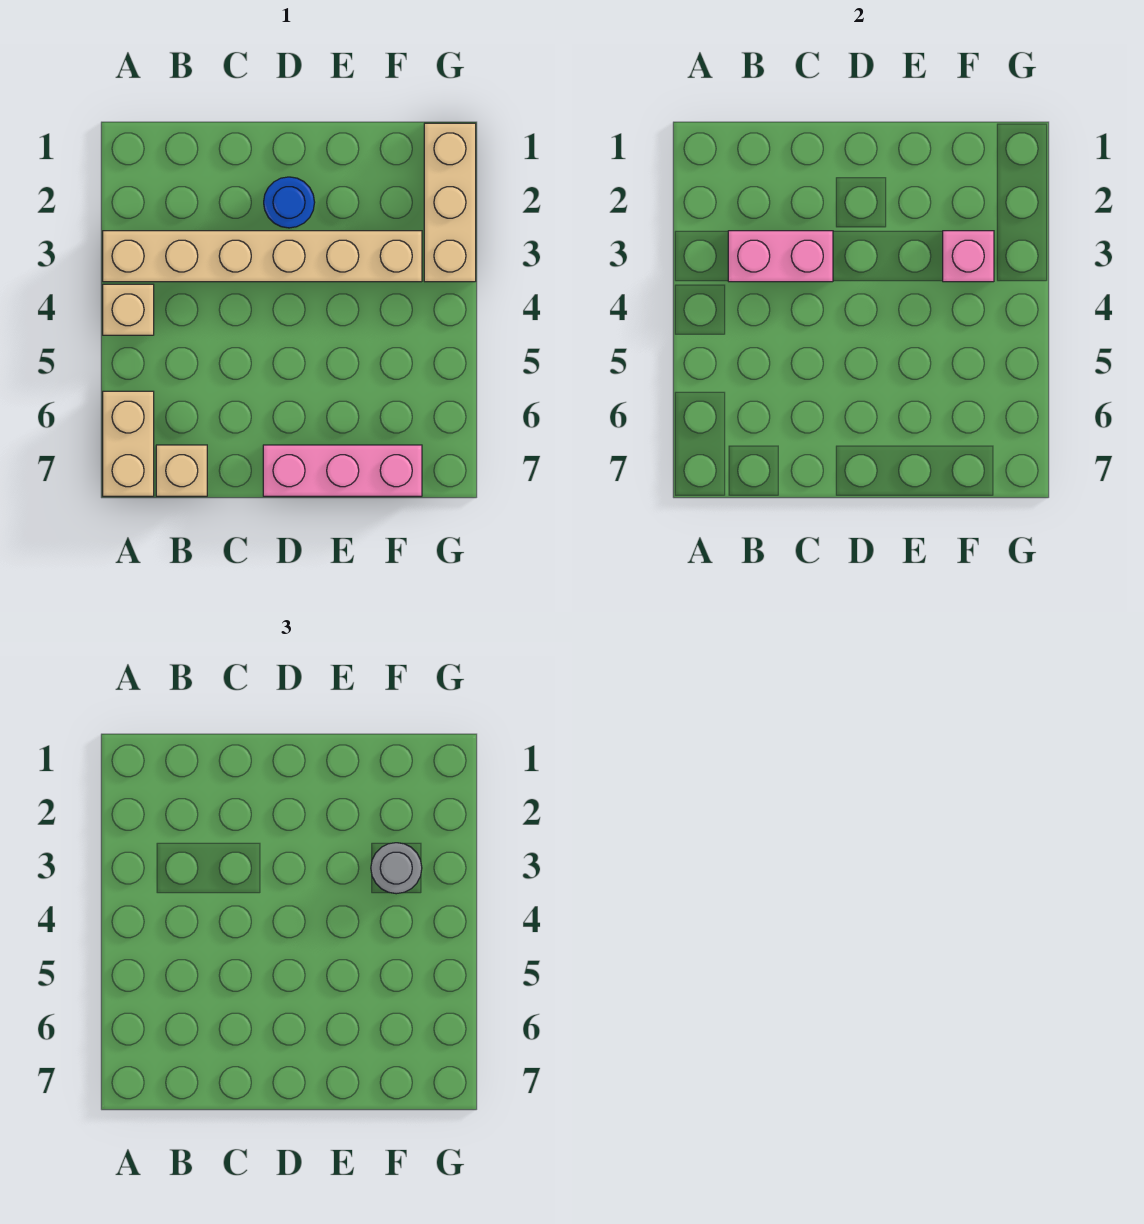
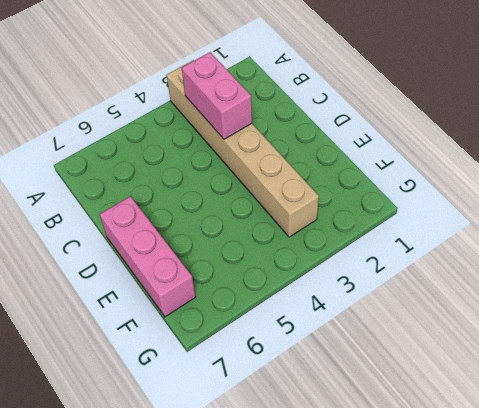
none -> tan 1x1 brick [103,284,154,335]
none -> tan 1x2 brick [103,391,154,496]

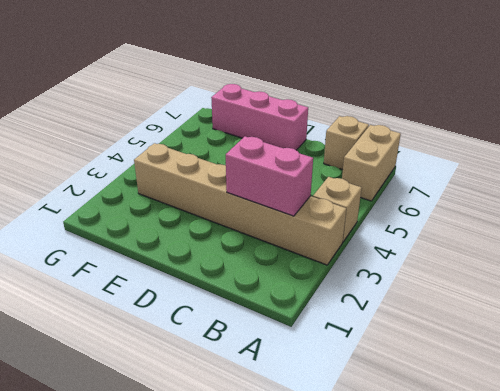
none -> blue 1x1 round brick [264,177,315,228]
none -> tan 1x3 brick [424,123,476,282]

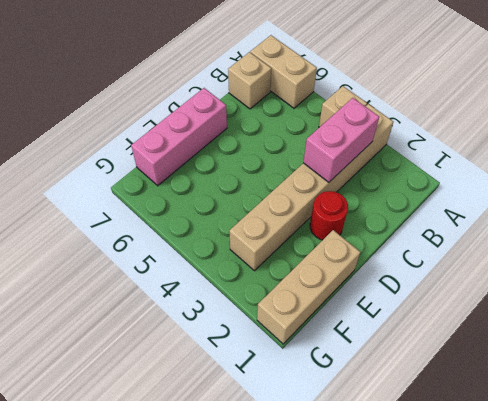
red 1x1 round brick [310,191,348,240] -> blue 1x1 round brick [264,177,315,228]
tan 1x3 brick [257,230,360,344] -> tan 1x3 brick turned to [424,123,476,282]
none -> pink 1x1 brick [943,231,994,282]
none -> grey 1x1 round brick [371,843,422,894]

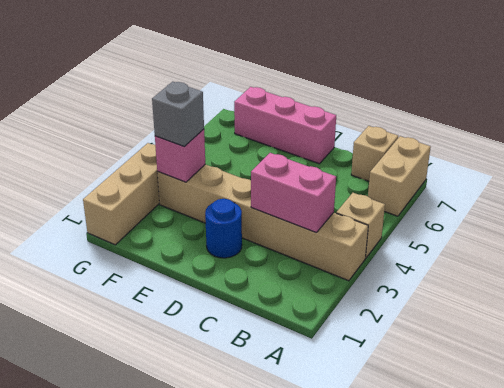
grey 1x1 brick [152,82,204,147] -> grey 1x1 round brick [371,843,422,894]

